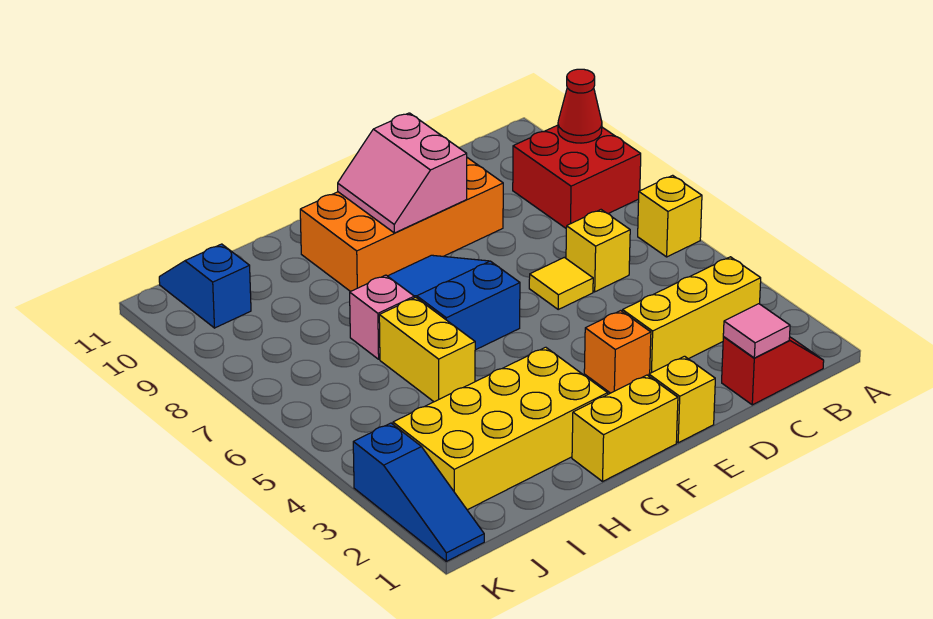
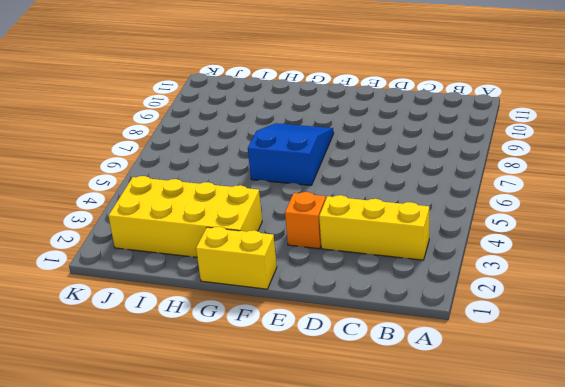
none -> yellow 1x1 brick [638,175,702,257]
none -> red 2x2 brick [513,125,641,228]
none -> red 1x2 slope [722,337,824,405]

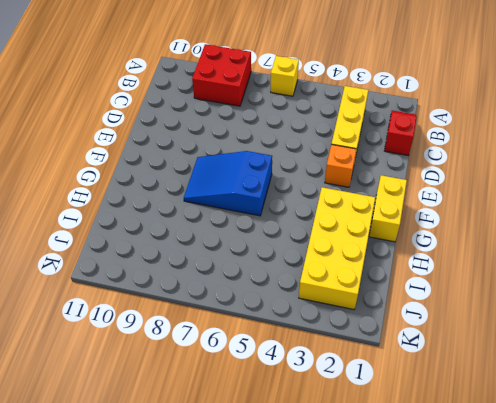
none -> yellow 1x1 brick [566,210,630,292]
none -> yellow 1x1 tile [529,257,593,309]
none -> orange 2x4 brick [300,158,503,292]

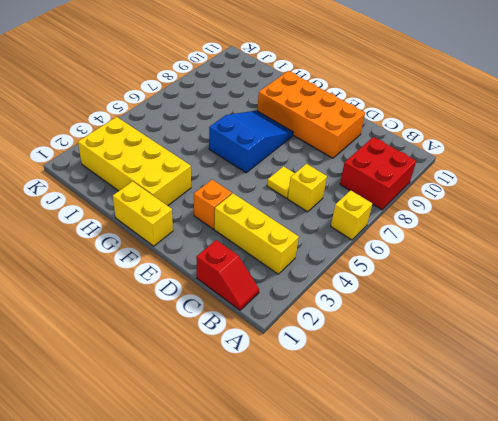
none -> yellow 1x1 brick [649,356,715,443]
none -> yellow 1x2 brick [379,297,475,402]
none -> pink 1x1 brick [350,275,414,359]

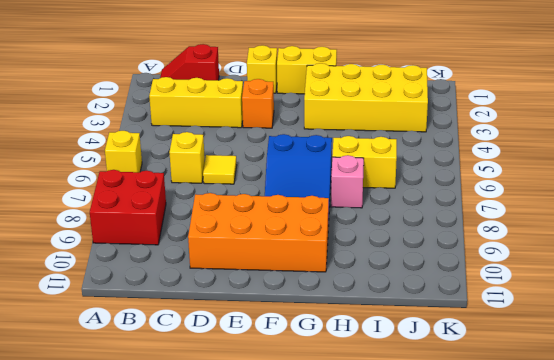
yellow 1x2 brick [332,136,397,188] -> yellow 1x2 brick turned to [379,297,475,402]
none -> blue 1x2 slope [159,244,251,328]
none -> blue 1x3 slope [353,423,484,561]
none -> red 1x1 cone [558,69,602,143]

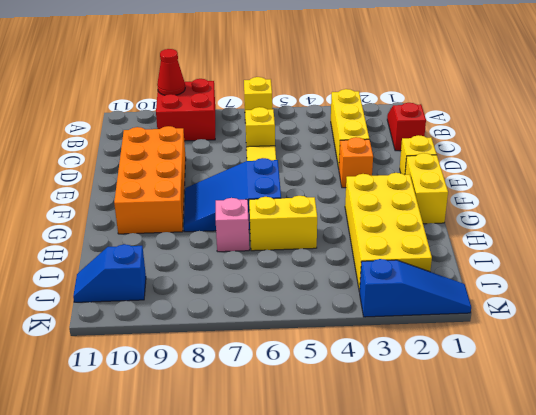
none -> pink 1x1 tile [723,304,790,358]
none -> pink 2x2 slope [338,113,467,233]

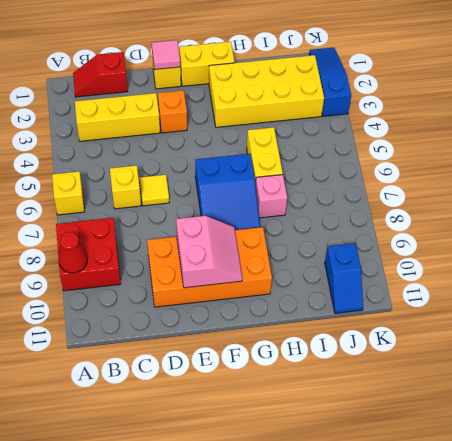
pink 1x1 tile [152,40,180,70] -> pink 1x1 tile moved to [723,304,790,358]

